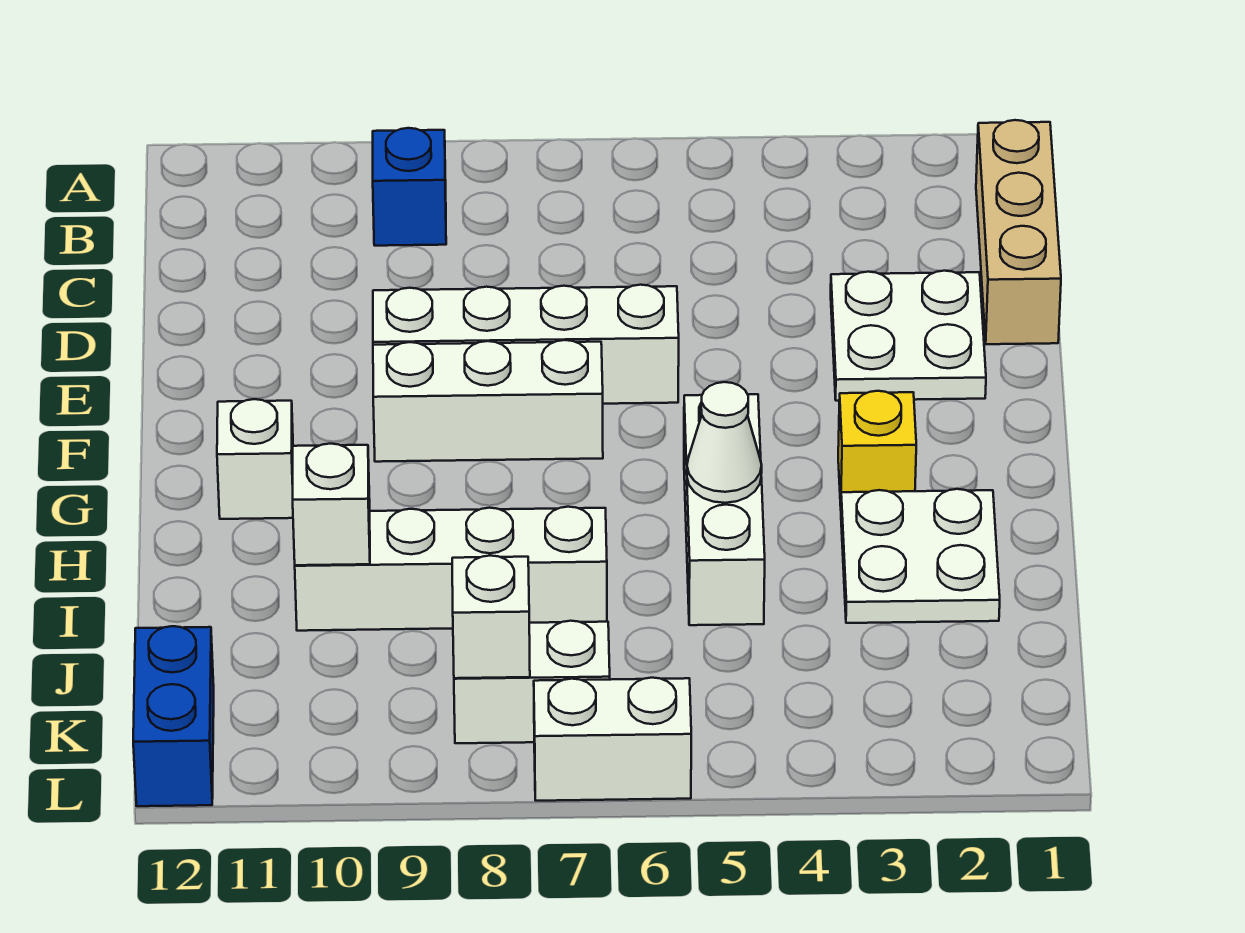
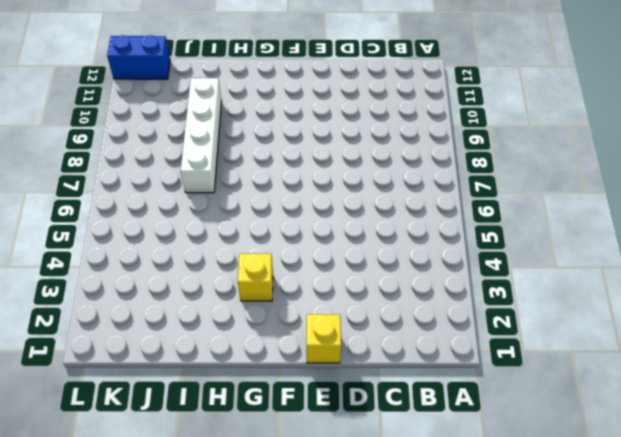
yellow 1x1 brick [307,314,341,363] -> none
none -> tan 1x3 brick [976,120,1061,344]
none -> blue 1x1 brick [373,128,446,246]
none -> white 2x2 plate [831,271,986,401]

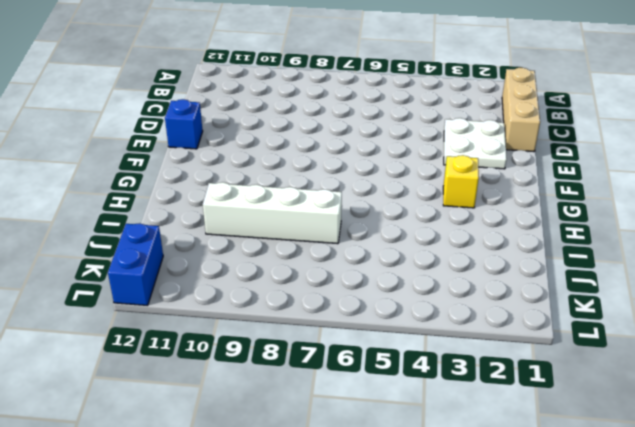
blue 1x1 brick [165,99,203,149] -> blue 1x1 brick moved to [373,128,446,246]
none -> white 1x4 brick [373,285,679,404]
none -> white 1x3 brick [373,340,603,462]
none -> white 1x3 brick [684,394,765,625]

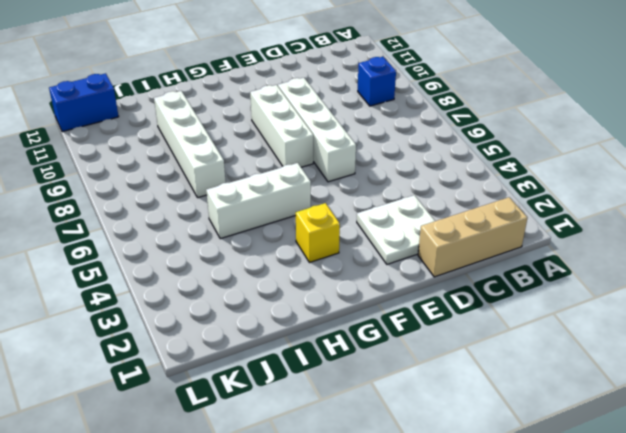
none -> white 1x1 brick [217,399,293,519]
none -> white 2x2 plate [841,489,1000,623]
none -> white 1x2 brick [454,621,610,743]

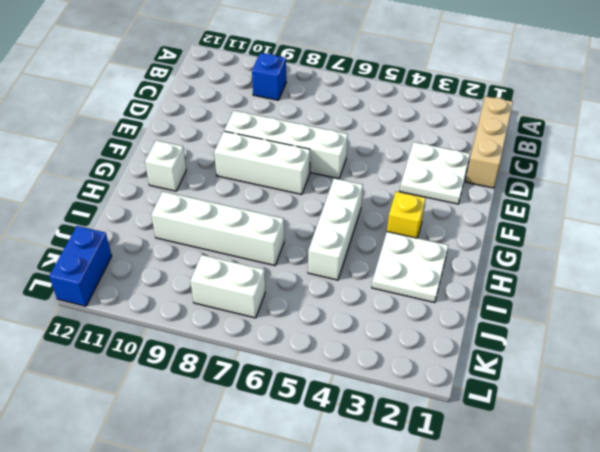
none -> white 1x2 brick [534,678,691,801]
none -> white 1x1 cone [687,382,762,503]
none -> white 1x1 brick [293,444,370,565]

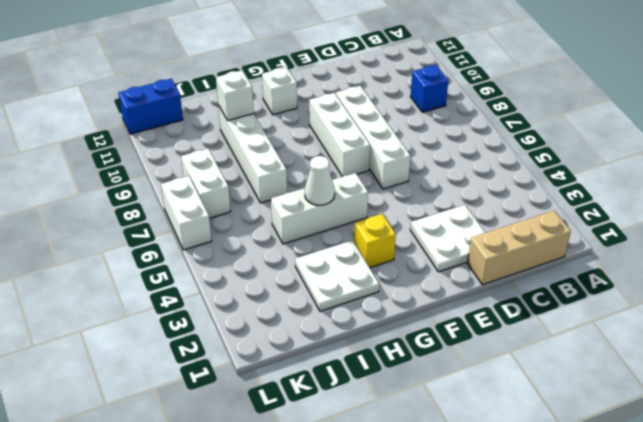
none -> white 1x1 brick [452,556,530,678]

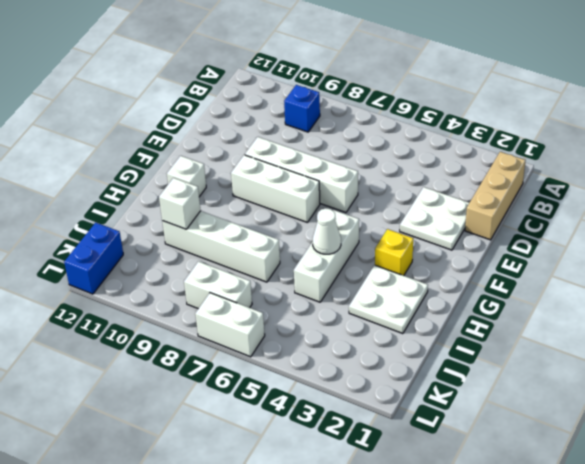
none -> white 1x1 brick [452,556,530,678]

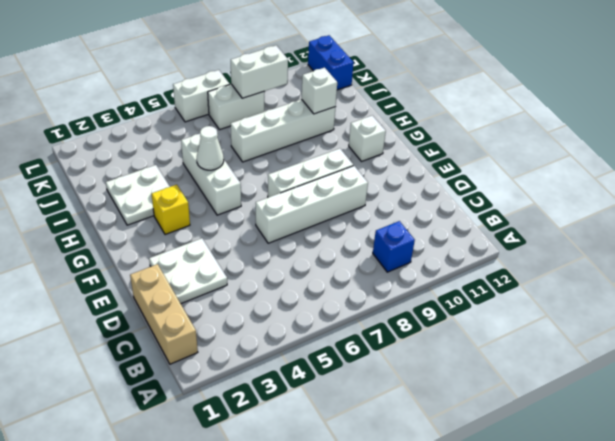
white 1x2 brick [231,46,288,98] -> white 1x1 brick [452,556,530,678]

